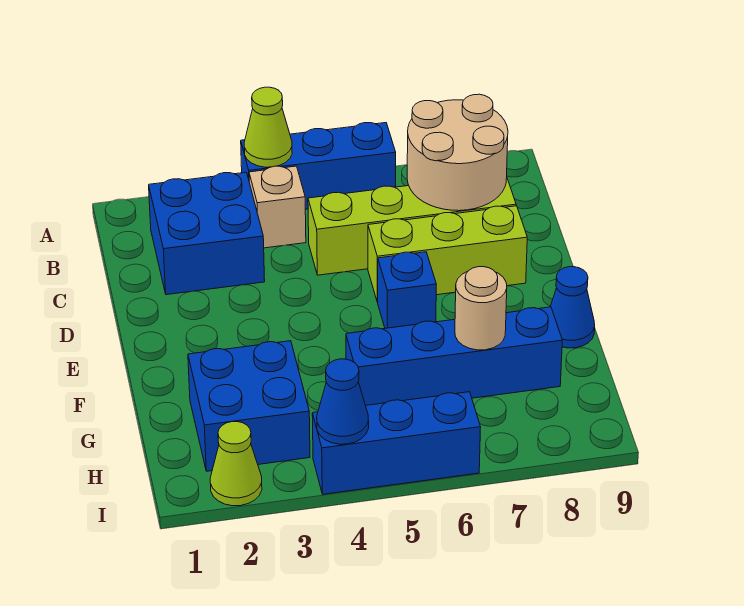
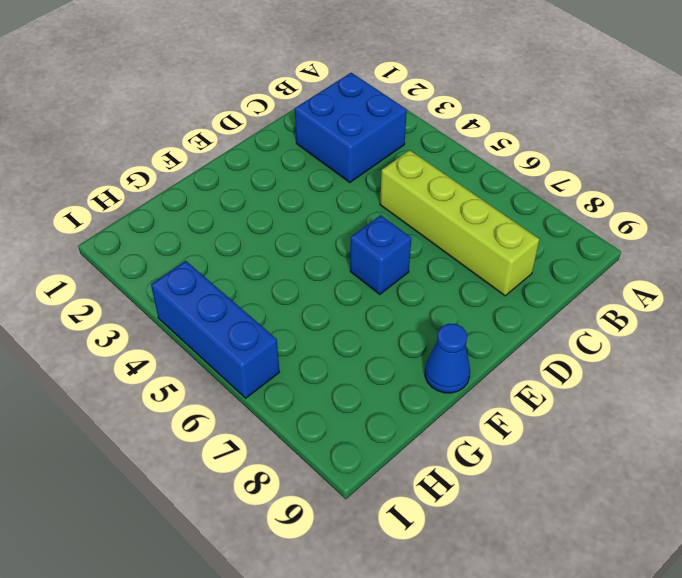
none -> blue 1x3 brick [241,123,396,209]
none -> tan 1x1 brick [249,166,306,248]
none -> lime 1x3 brick [368,206,527,302]

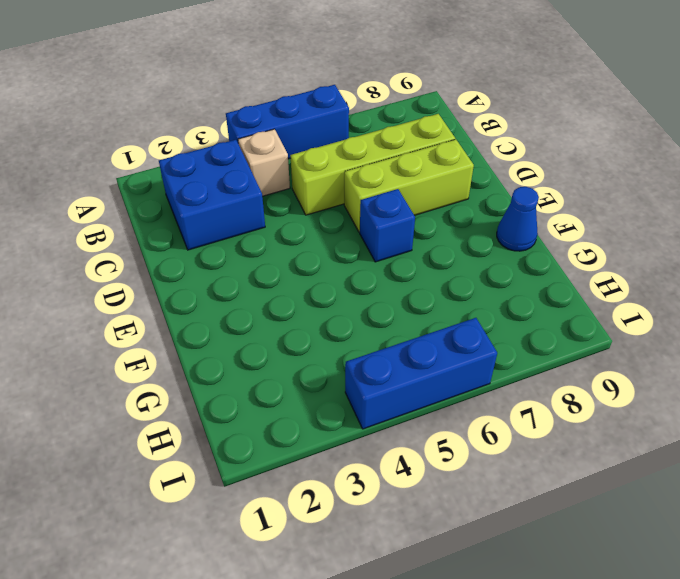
none -> blue 2x2 brick [188,341,310,471]
none -> blue 1x4 brick [346,307,562,406]
none -> lime 1x1 cone [210,422,262,506]

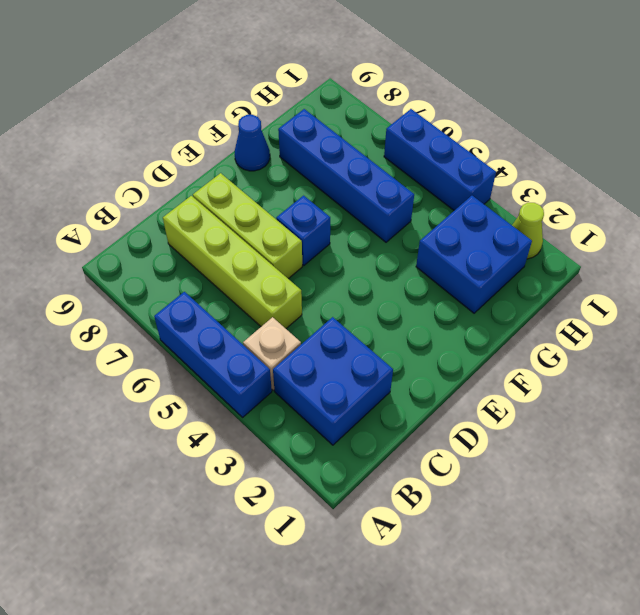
none -> lime 1x1 cone [244,87,292,167]
none -> tan 2x2 round brick [407,94,508,211]
none -> tan 1x1 round brick [455,267,507,350]

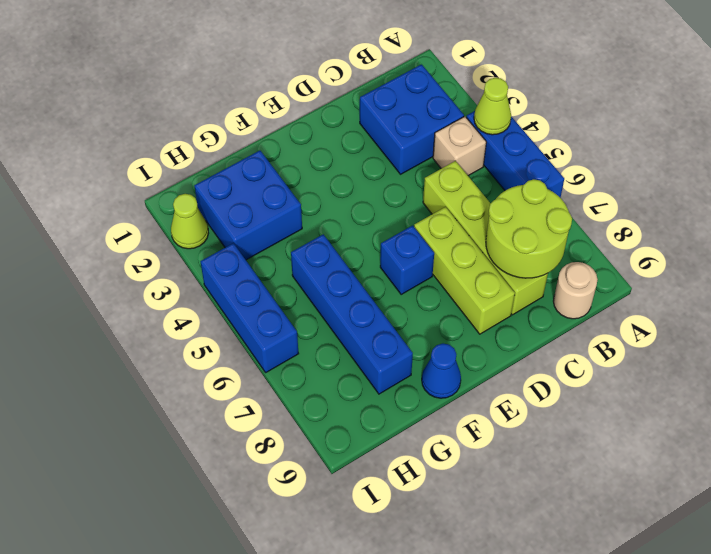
lime 2x2 round brick [486,179,572,278] -> tan 2x2 round brick [407,94,508,211]
tan 1x1 round brick [553,262,598,319] -> tan 1x1 round brick moved to [455,267,507,350]
none -> blue 1x1 cone [317,359,369,444]

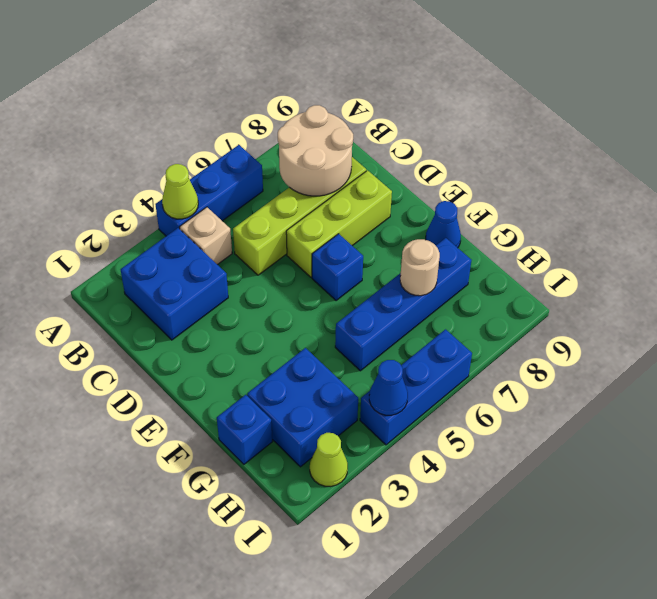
blue 1x1 brick [217,395,272,464] -> none

